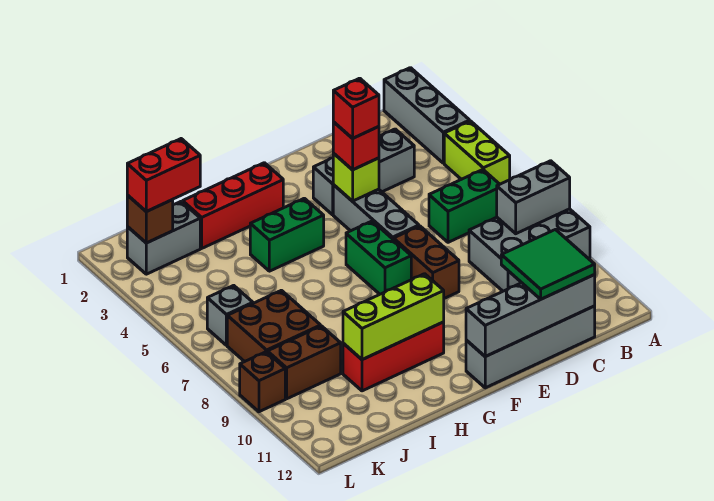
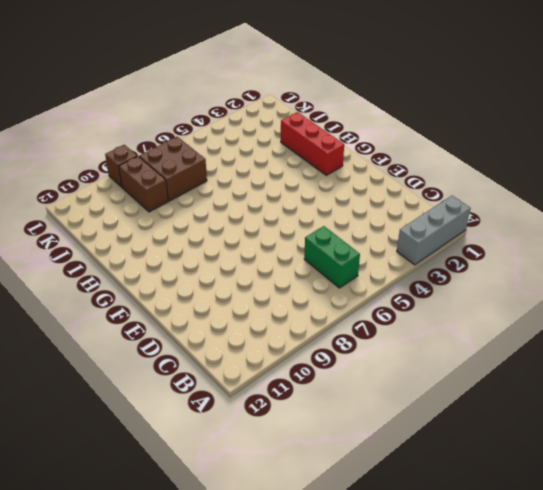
none -> lime 1x2 brick [444,121,510,184]
none -> grey 2x3 brick [469,209,590,291]
none -> grey 1x3 brick [313,129,414,215]

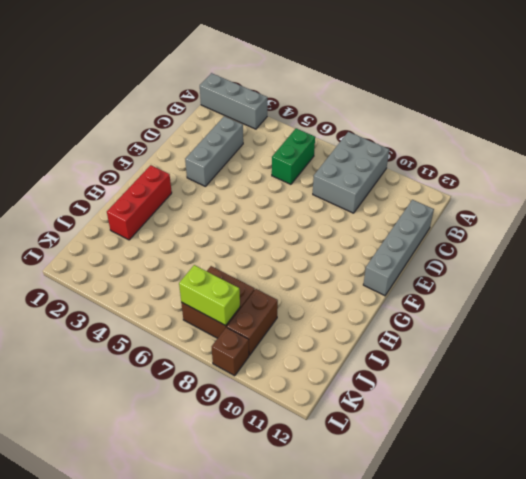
lime 1x2 brick [179,265,240,325] -> lime 1x2 brick moved to [444,121,510,184]
none -> grey 1x3 brick [333,185,419,240]
none -> brown 1x2 brick [394,226,459,298]
none -> green 1x2 brick [346,221,411,294]

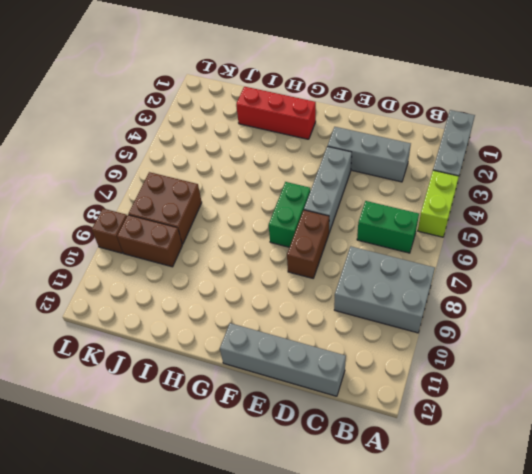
none -> green 1x2 brick [250,198,324,271]
none -> red 1x3 brick [343,322,444,391]
none -> grey 1x2 brick [127,201,200,274]

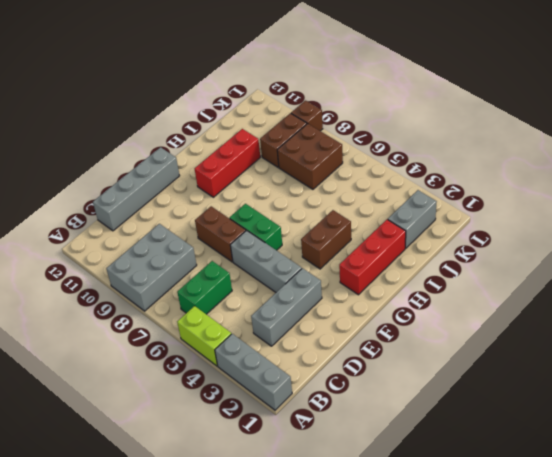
brown 1x2 brick [301,210,351,269] -> green 1x2 brick [250,198,324,271]
none -> grey 1x1 brick [207,285,253,345]
none -> grey 1x2 brick [497,161,570,234]
none -> grey 1x4 brick [466,275,595,356]

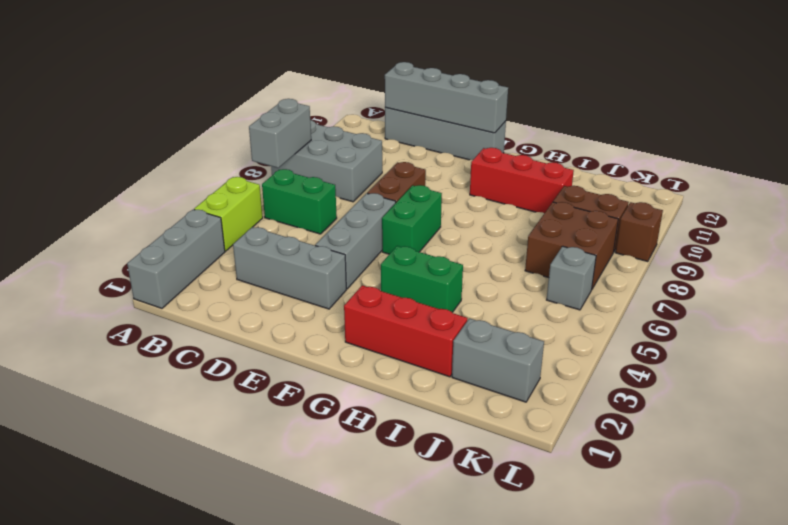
grey 1x2 brick [249,99,311,168] -> grey 1x2 brick turned to [497,161,570,234]
none -> lime 1x1 brick [333,153,379,201]
none -> lime 1x3 brick [343,274,444,360]
none -> brown 1x1 brick [127,195,173,243]

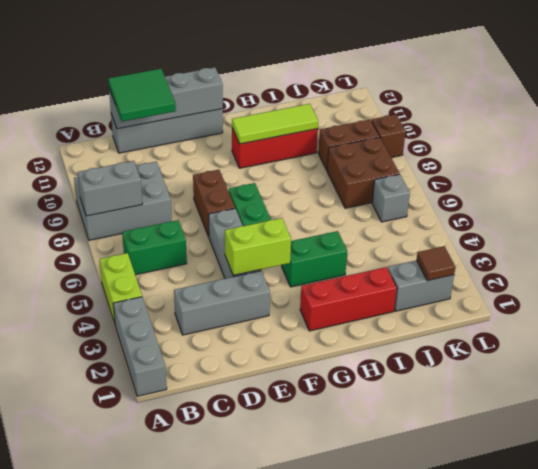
lime 1x2 brick [225,218,291,275] -> lime 1x1 brick [333,153,379,201]
lime 1x3 tile [232,104,318,144] -> lime 1x3 brick [343,274,444,360]
brown 1x1 tile [417,246,455,281] -> brown 1x1 brick [127,195,173,243]
none -> red 1x1 brick [333,122,379,170]
none -> red 1x2 brick [127,139,200,212]
none -> red 1x1 brick [333,78,379,138]

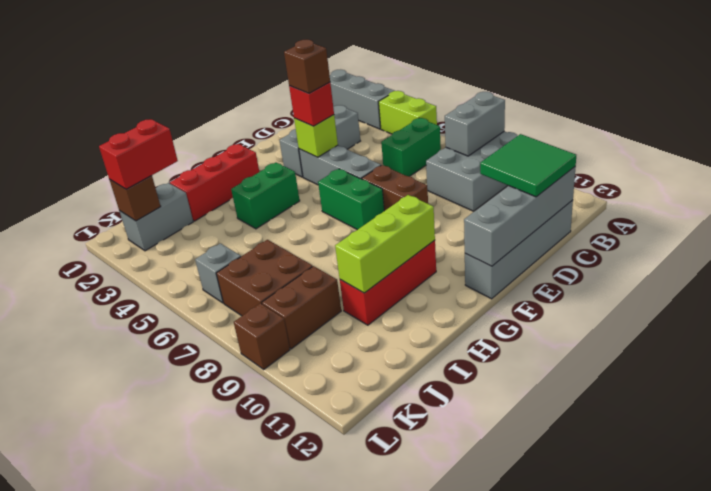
brown 1x1 brick [284,39,330,93] -> red 1x1 brick [333,78,379,138]

